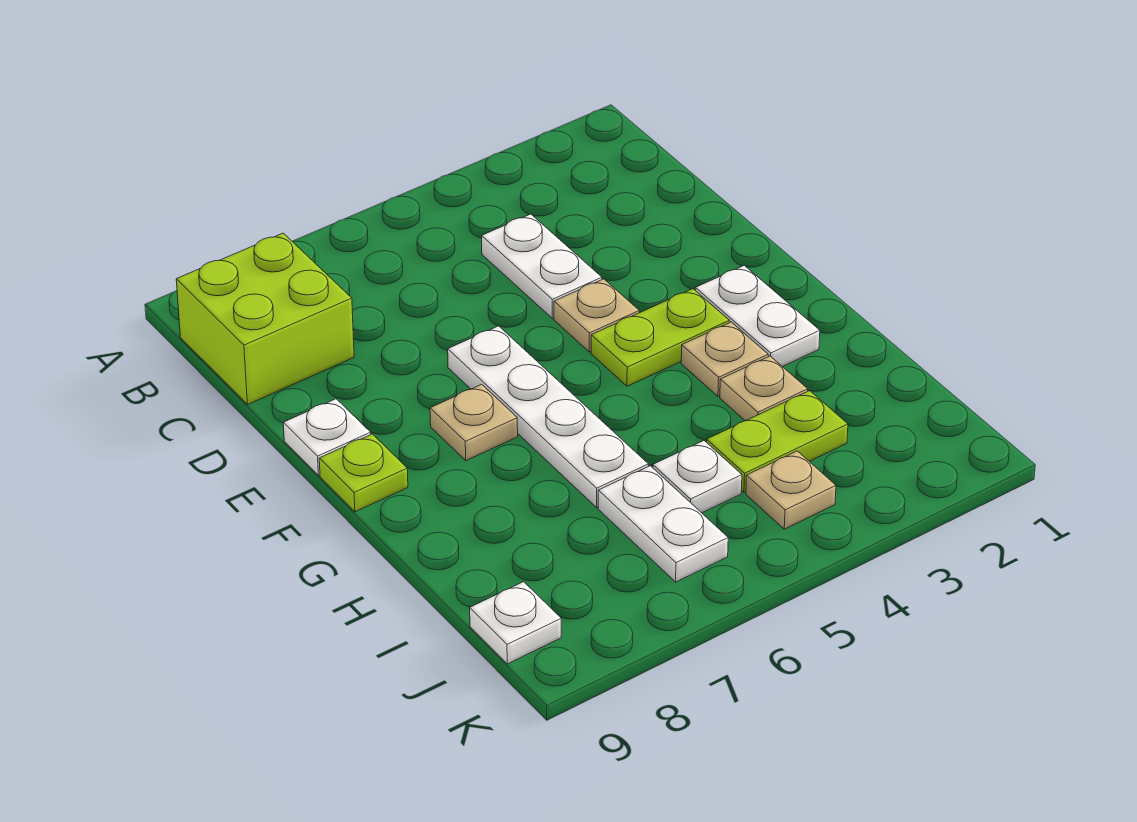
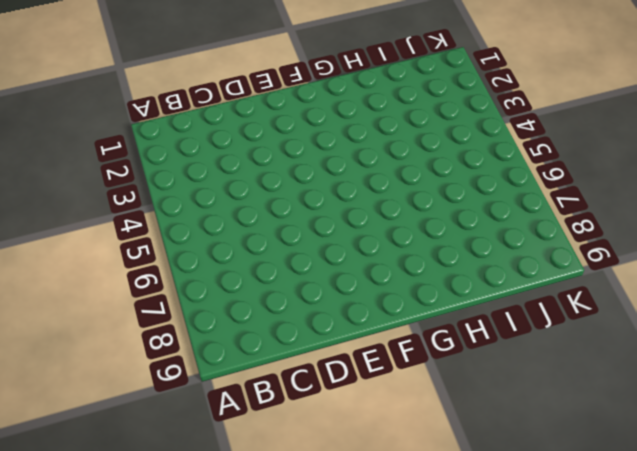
none -> lime 2x2 brick [176,233,354,405]
none -> white 1x2 plate [482,214,602,318]
none -> tan 1x1 plate [554,279,639,352]

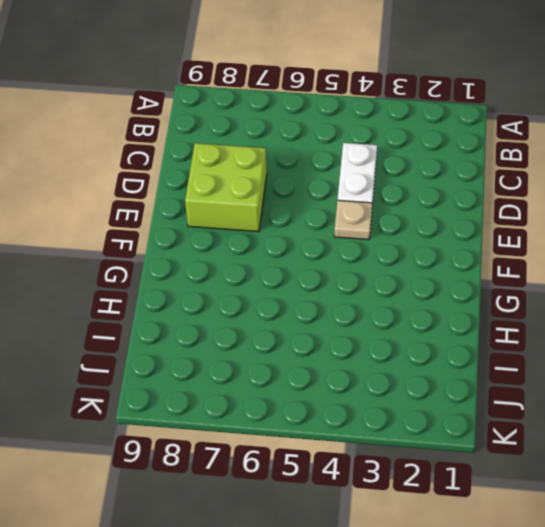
lime 2x2 brick [185,143,267,232] -> lime 2x2 brick moved to [176,233,354,405]
none -> white 1x4 plate [448,326,648,507]
none -> white 1x1 plate [283,399,371,475]
none -> white 1x2 plate [695,266,820,367]

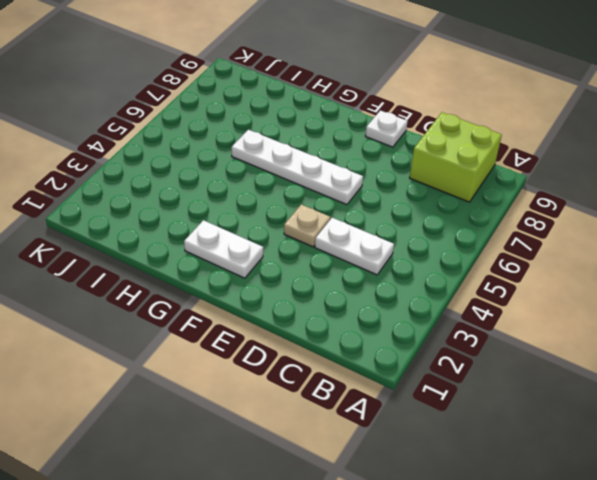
none -> lime 1x2 plate [591,289,729,386]
none -> tan 1x1 plate [430,384,518,461]
none -> lime 1x1 plate [319,434,408,512]

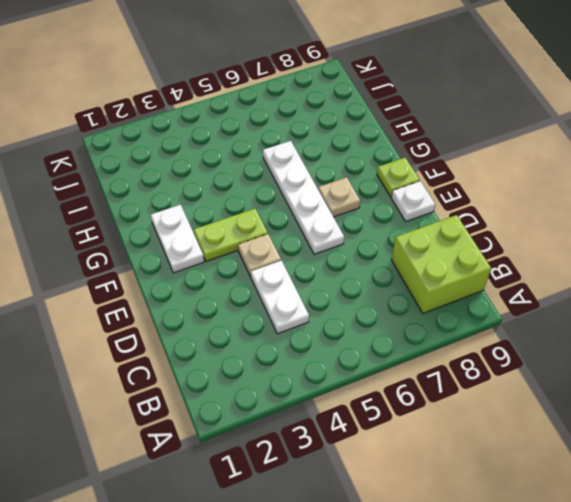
none -> tan 1x1 plate [681,322,768,396]
none -> tan 1x1 plate [720,356,808,421]
none -> lime 1x2 plate [707,391,848,492]

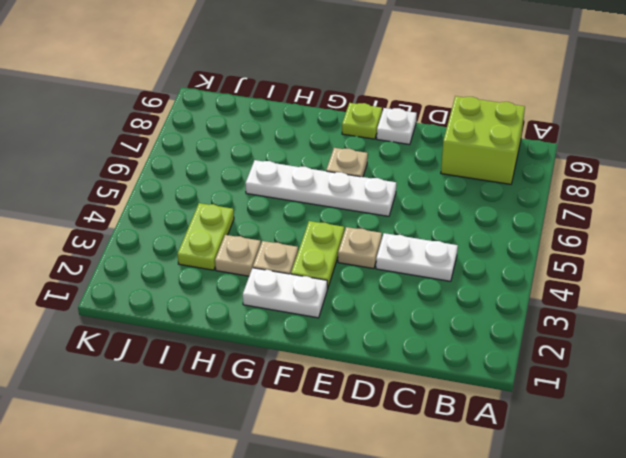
none -> white 1x1 plate [653,441,742,513]
none -> white 1x2 plate [598,466,728,582]
none -> tan 1x1 plate [746,451,836,529]

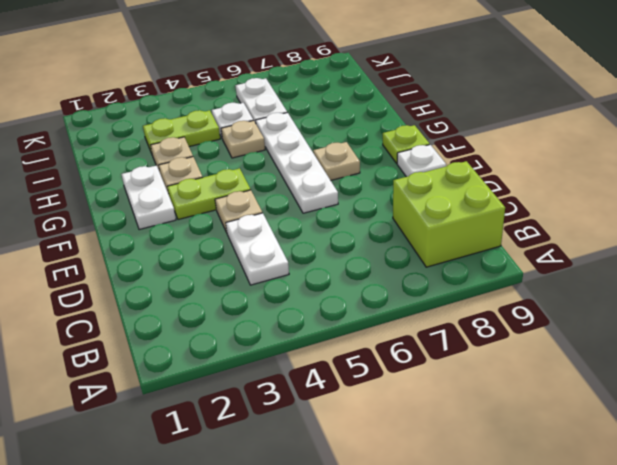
tan 1x1 plate [221,120,265,158] -> tan 1x1 plate moved to [746,451,836,529]
none -> white 1x1 plate [470,582,561,664]

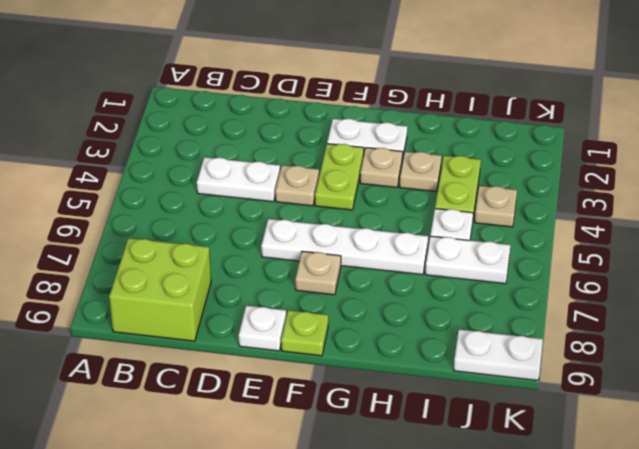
white 1x2 plate [454,330,543,380] -> white 1x1 plate [470,582,561,664]

